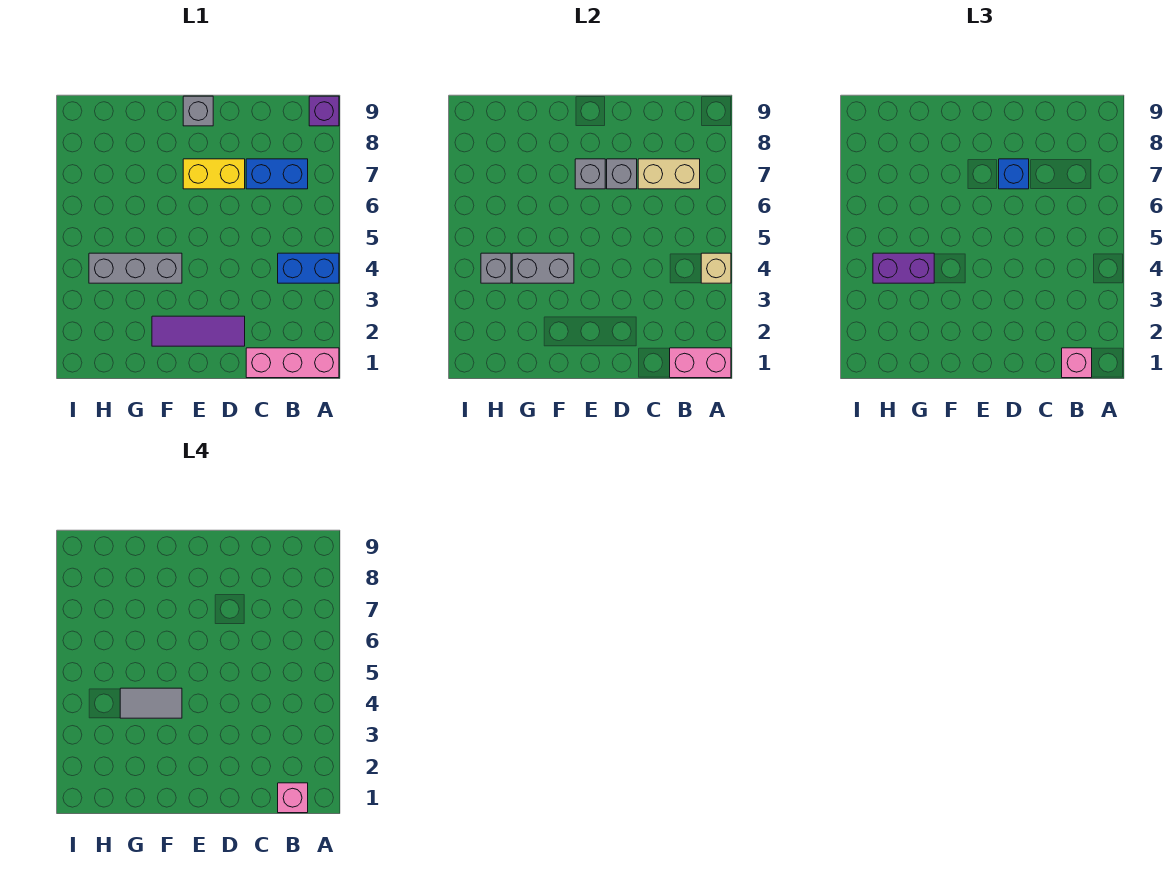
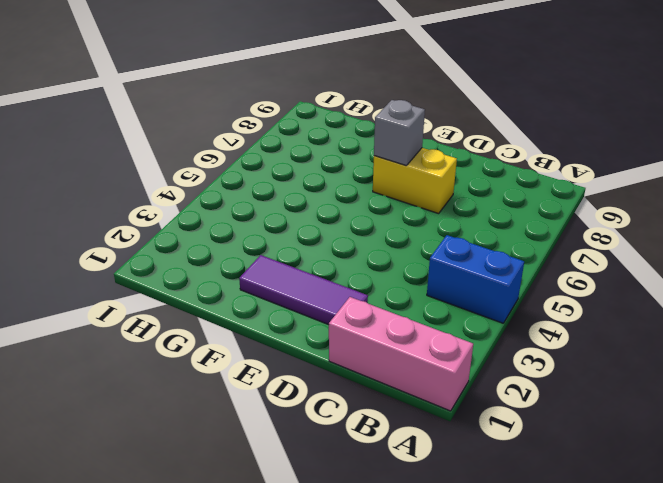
none -> purple 1x1 brick [309,96,339,126]
none -> blue 1x2 brick [246,159,308,189]
none -> grey 1x1 brick [183,96,213,126]

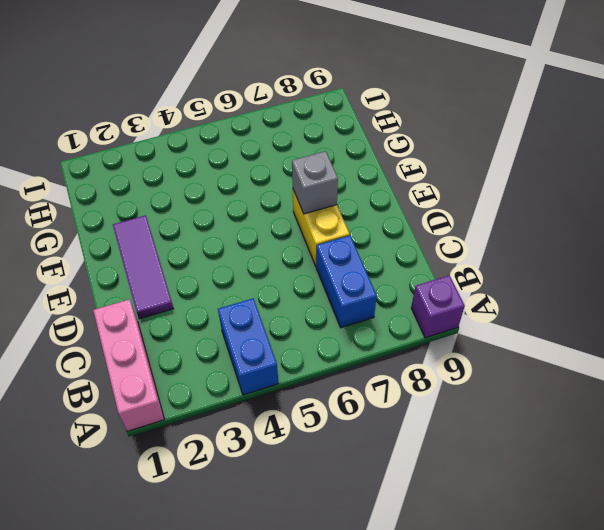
none -> grey 1x1 brick [183,96,213,126]
none -> grey 1x3 brick [89,253,182,283]
none -> pink 1x2 brick [670,348,731,378]

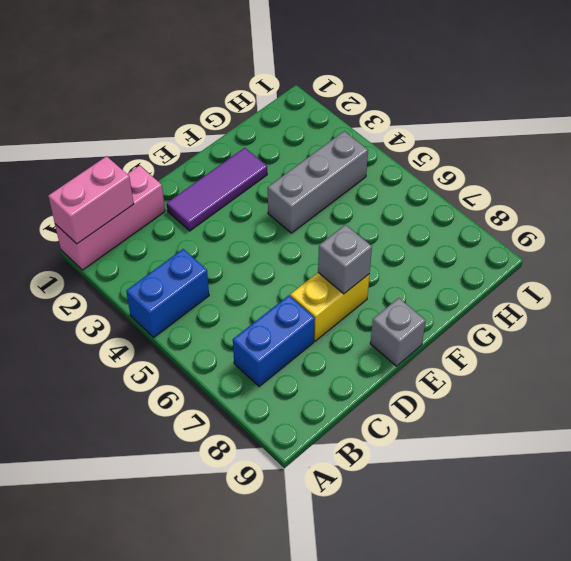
none -> purple 1x1 brick [309,96,339,126]
none -> tan 1x1 brick [701,253,731,283]
none -> tan 1x2 brick [638,159,700,189]

